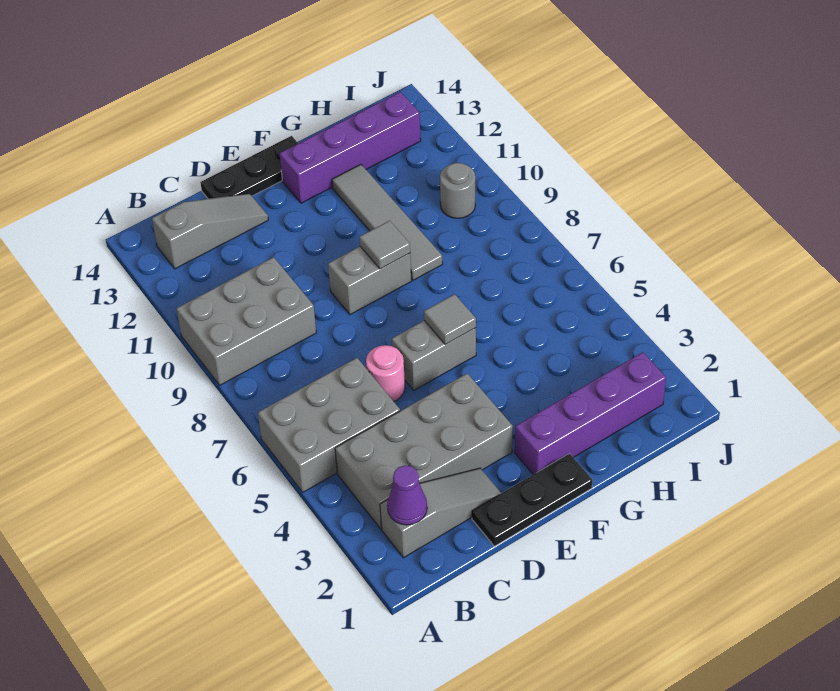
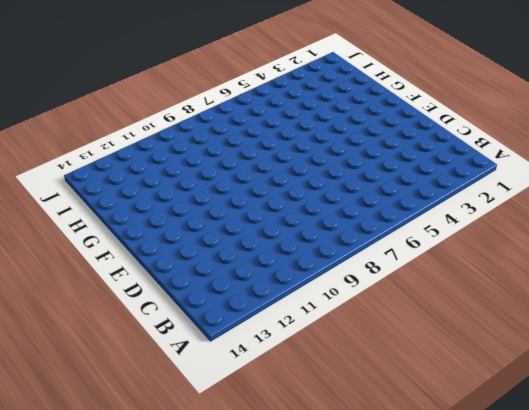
none -> grey 2x3 brick [258,358,400,492]
none -> grey 2x3 brick [176,257,316,385]
none -> grey 1x3 slope [380,468,501,558]

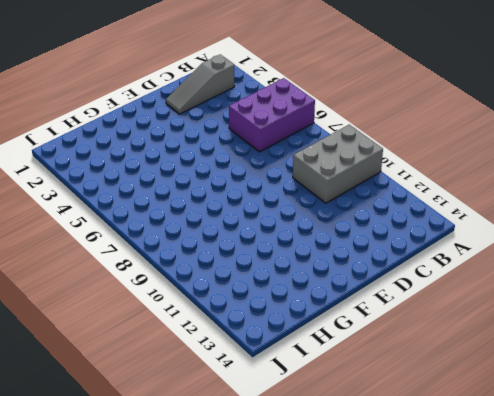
purple 2x3 brick [229,78,315,152] -> grey 2x3 brick [258,358,400,492]
none -> grey 2x4 brick [335,373,513,529]
none -> grey 1x3 slope [152,193,268,269]
none -> black 1x3 plate [472,454,592,546]

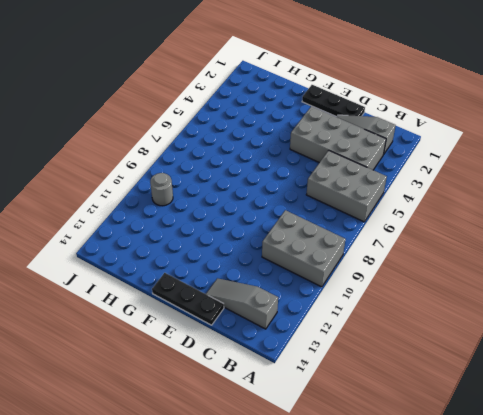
none -> pink 1x1 round brick [366,345,405,401]
none -> grey 1x2 brick [392,321,476,390]
none -> grey 1x2 brick [328,247,411,315]

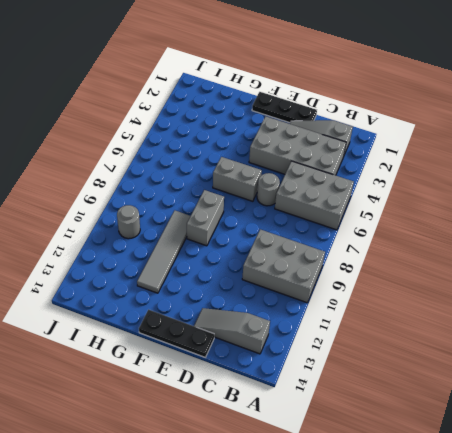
grey 1x1 round brick [257,173,280,206] -> pink 1x1 round brick [366,345,405,401]
grey 1x2 brick [187,190,224,246] -> grey 1x2 brick turned to [328,247,411,315]
none -> purple 1x4 brick [515,352,666,475]
none -> purple 1x4 brick [280,92,421,203]
none -> purple 1x1 cone [387,465,427,525]

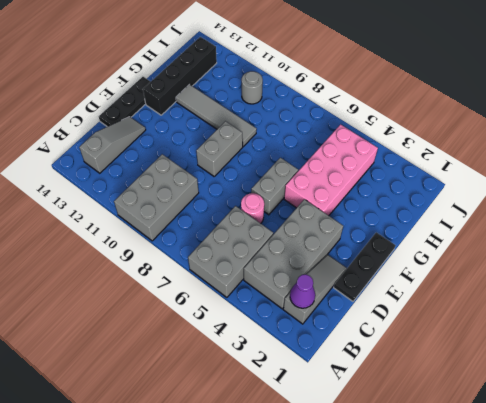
pink 2x4 brick [284,124,378,216] -> none
black 1x4 brick [143,37,217,115] -> purple 1x4 brick [280,92,421,203]
none -> purple 1x4 brick [515,352,666,475]
none -> grey 1x1 tile [424,294,476,345]
none -> grey 1x1 tile [359,221,410,269]

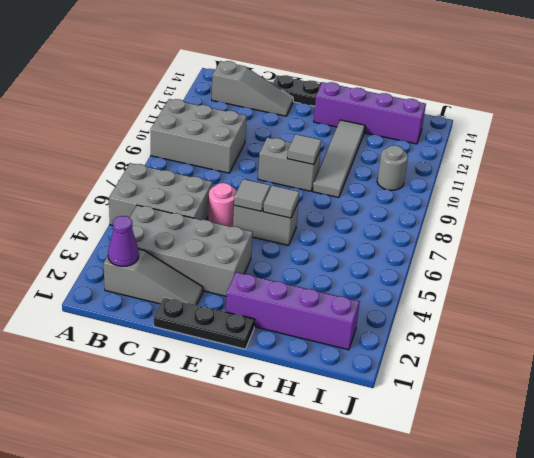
grey 1x1 tile [234,179,270,211] -> none

